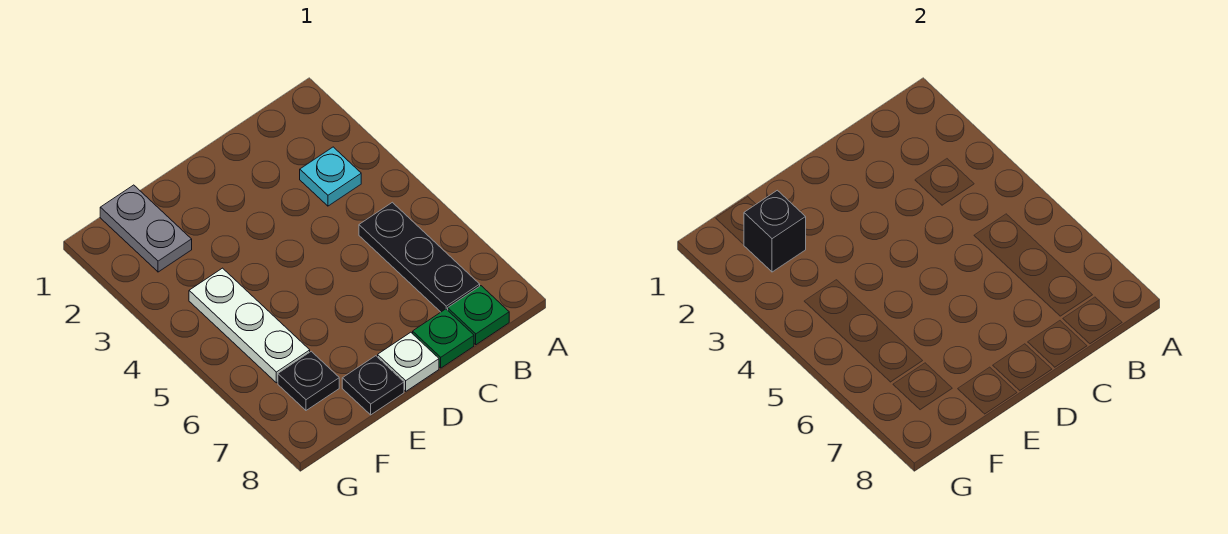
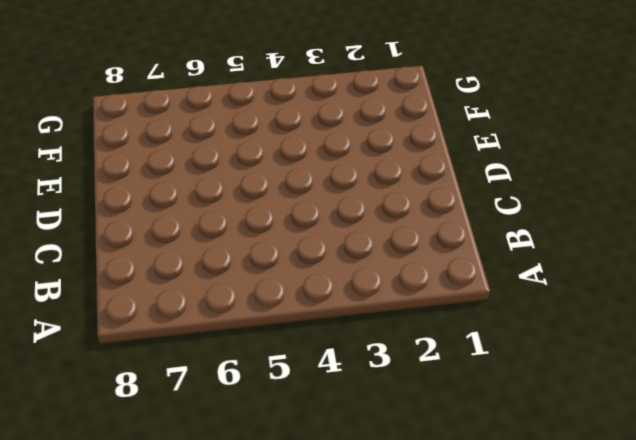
none -> cyan 1x1 plate [300,147,361,206]
none -> black 1x3 plate [359,202,480,312]

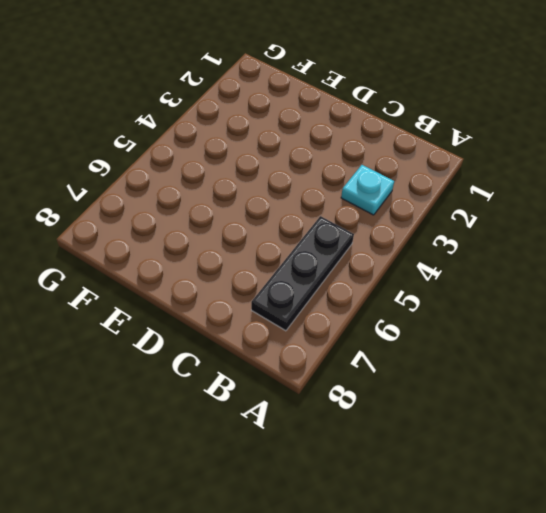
none -> green 1x1 plate [448,286,509,345]
none -> green 1x1 plate [413,309,474,368]

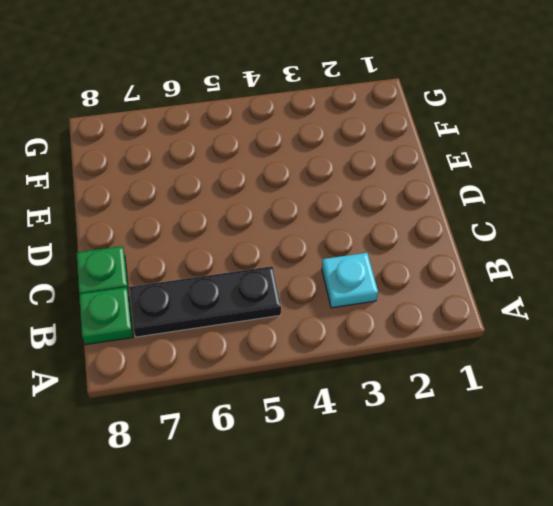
none -> white 1x1 plate [378,332,439,391]
none -> black 1x1 plate [342,356,404,415]

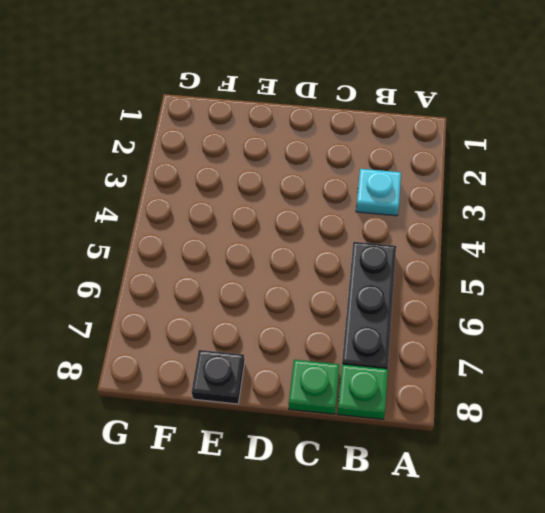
none -> white 1x1 plate [378,332,439,391]
none -> grey 1x2 plate [100,185,192,272]

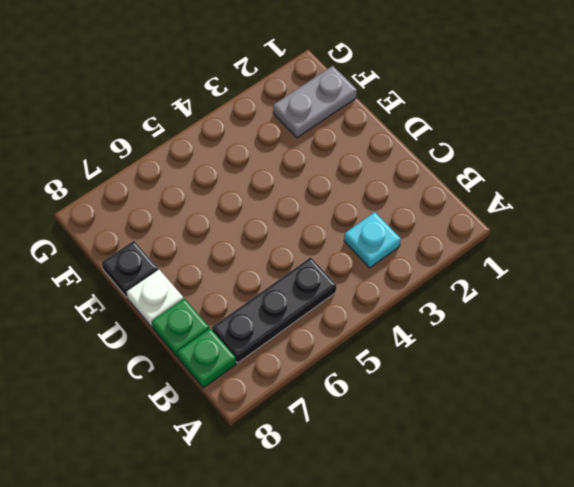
none -> white 1x3 plate [189,268,310,383]
none -> black 1x1 plate [278,351,339,410]

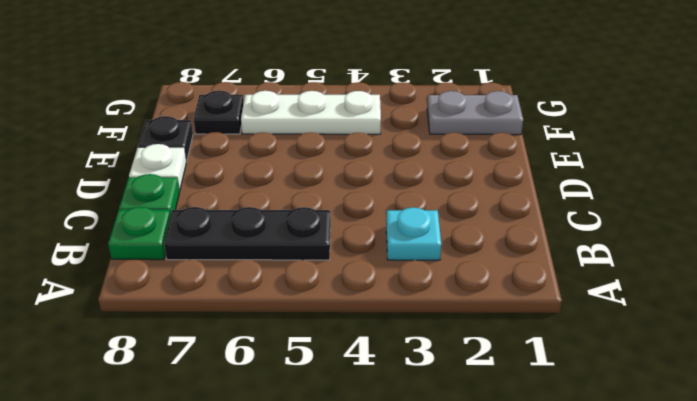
none -> black 1x1 brick [744,190,806,272]

